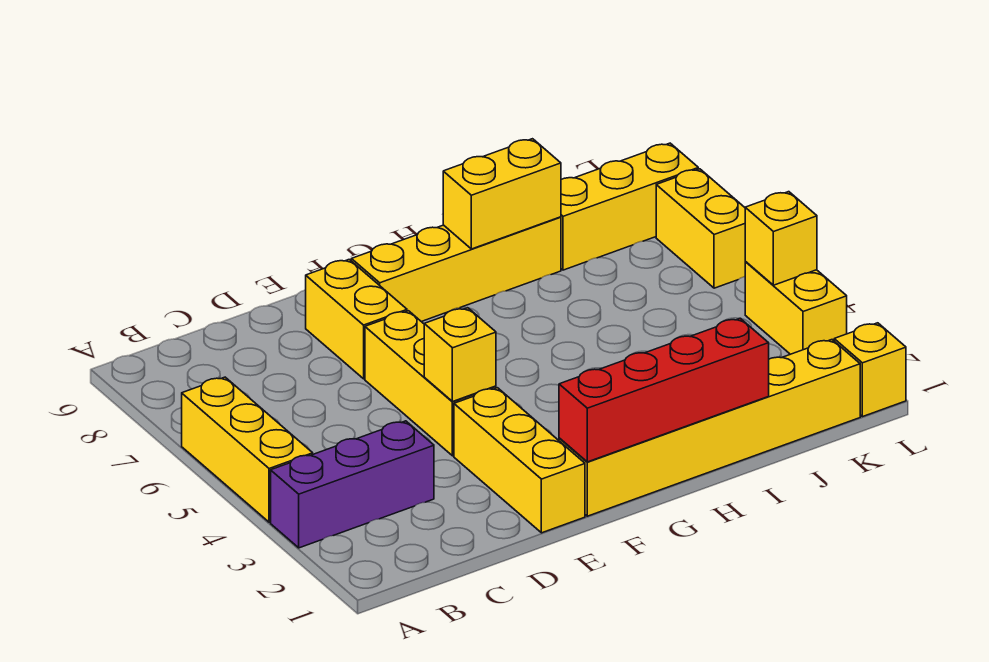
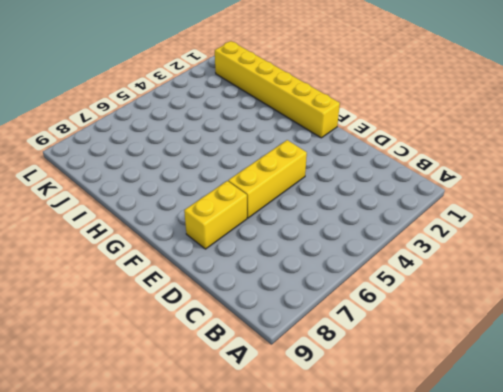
none -> purple 1x3 brick [271,421,434,548]
none -> yellow 1x3 brick [182,377,313,522]
none -> yellow 1x3 brick [454,388,585,533]

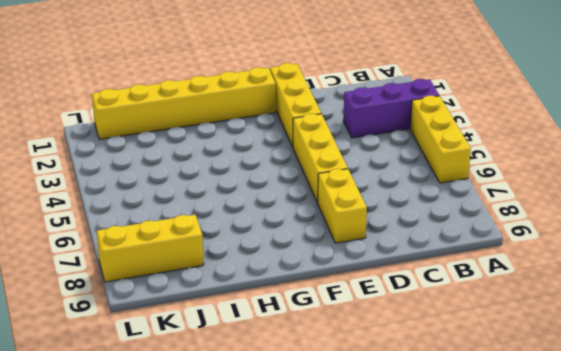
none -> yellow 1x4 brick [351,217,561,322]
none -> yellow 1x1 brick [834,323,906,417]
none -> yellow 1x2 brick [745,262,847,354]

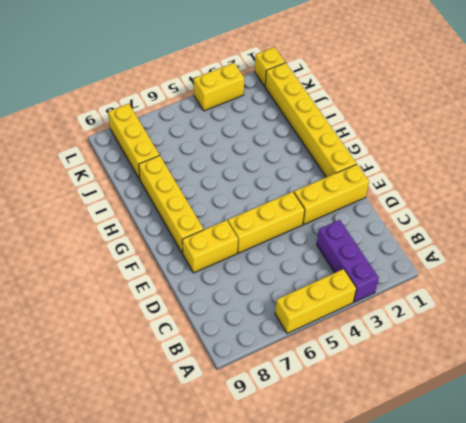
none -> yellow 1x2 brick [656,169,745,288]
none -> yellow 1x1 brick [424,308,496,402]
none -> red 1x4 brick [559,318,769,462]

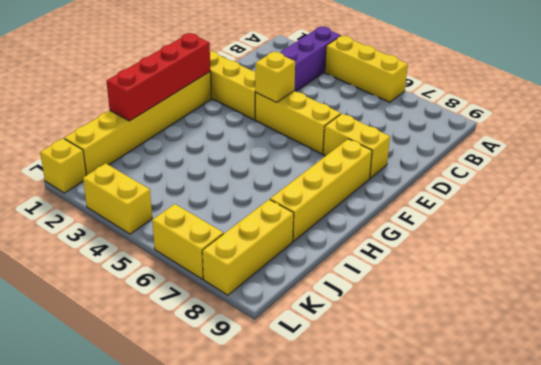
none -> yellow 1x2 brick [443,139,561,249]
none -> yellow 1x1 brick [745,192,817,285]

